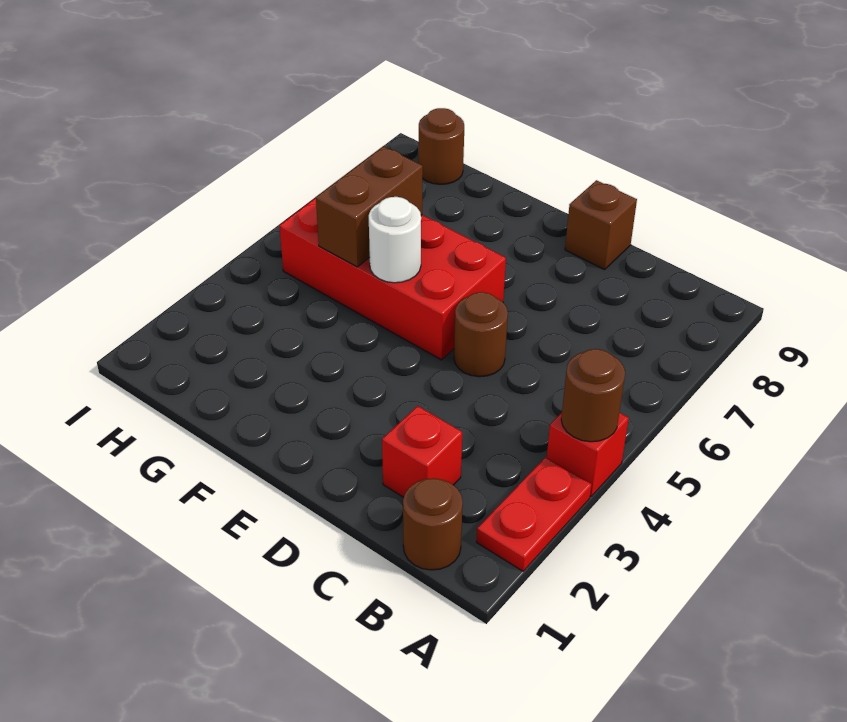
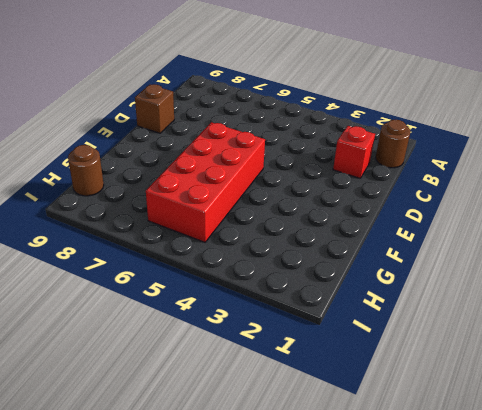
none -> red 1x2 plate [477,457,592,571]
none -> red 1x1 brick [547,413,629,496]

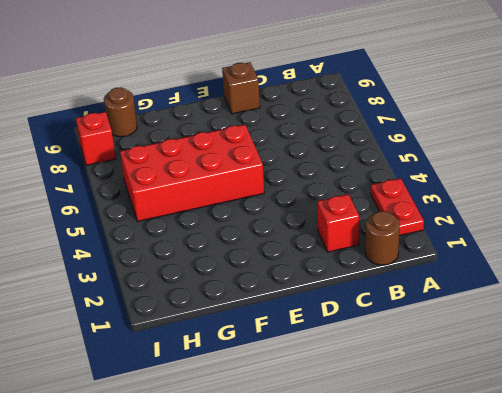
red 1x1 brick [76,112,116,166] -> red 1x1 brick moved to [547,413,629,496]
none -> brown 1x1 round brick [454,292,508,377]
none -> brown 1x1 round brick [561,349,625,442]

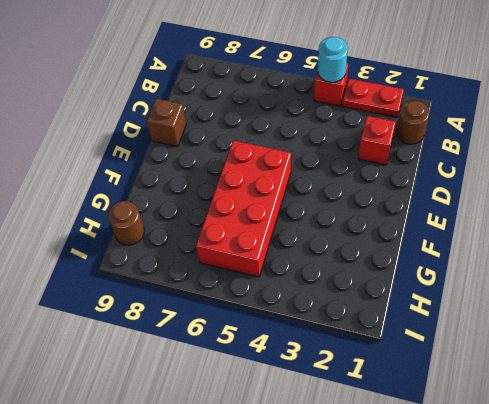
cyan 1x1 round brick [318,37,348,82] -> brown 1x1 round brick [561,349,625,442]
none -> brown 1x1 round brick [454,292,508,377]
none -> white 1x1 round brick [369,197,421,283]

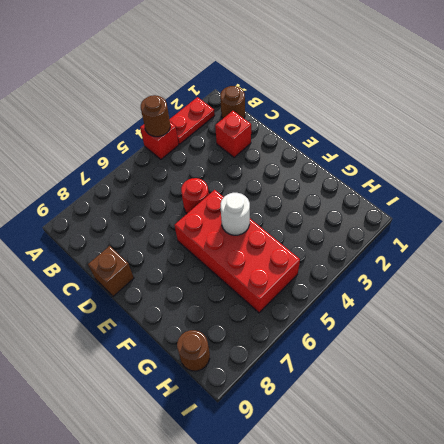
red 1x1 round brick [181,178,209,213] -> brown 1x1 round brick [454,292,508,377]
none -> brown 1x2 brick [316,146,423,267]

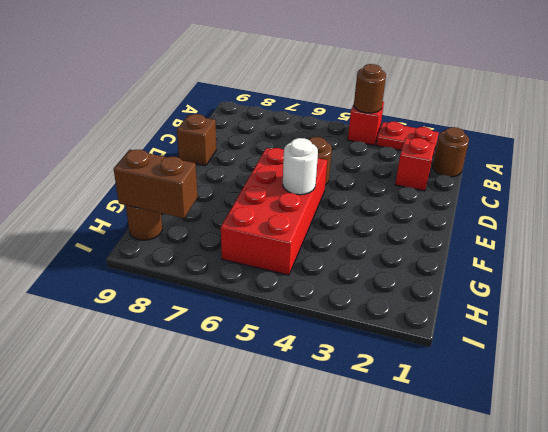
brown 1x2 brick [114,150,198,218] -> brown 1x2 brick moved to [316,146,423,267]

